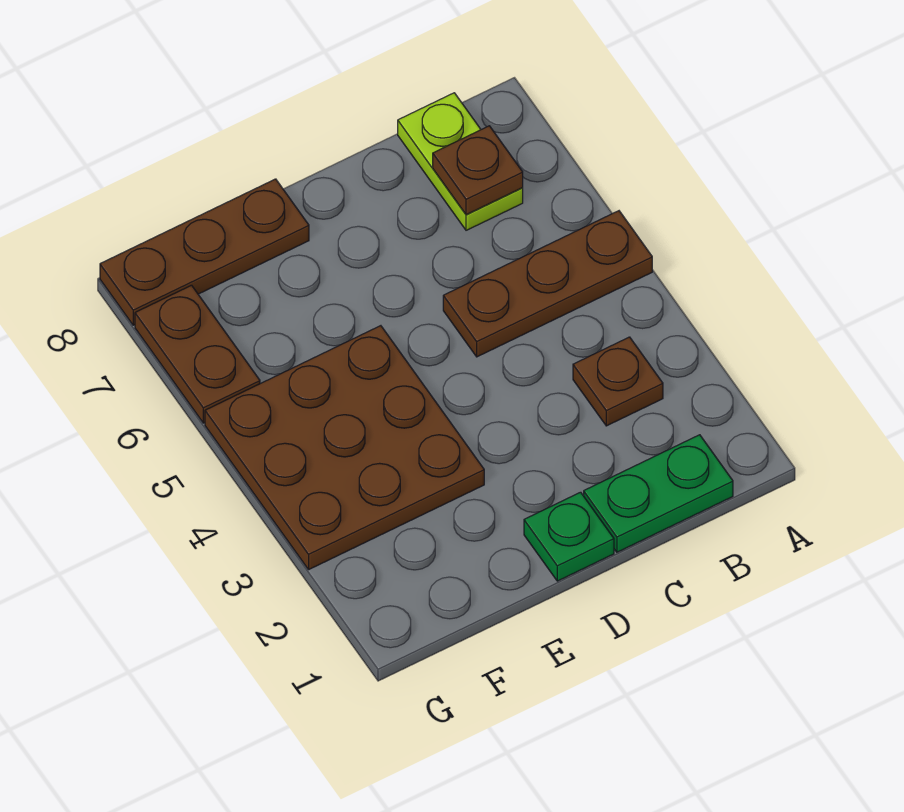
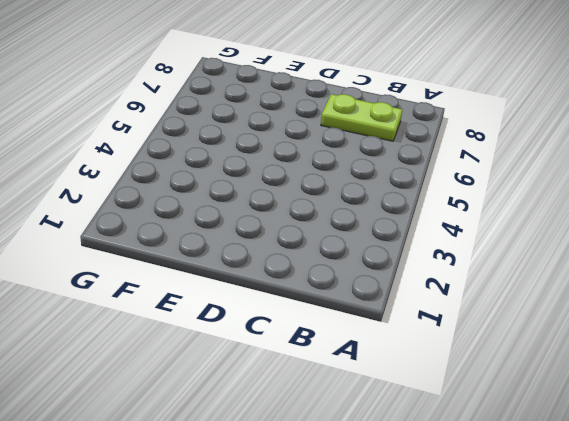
lime 1x2 plate [321,94,402,141] -> lime 1x2 plate turned to [398,93,523,230]
none -> brown 1x3 plate [443,211,652,357]
none -> green 1x2 plate [584,435,733,552]

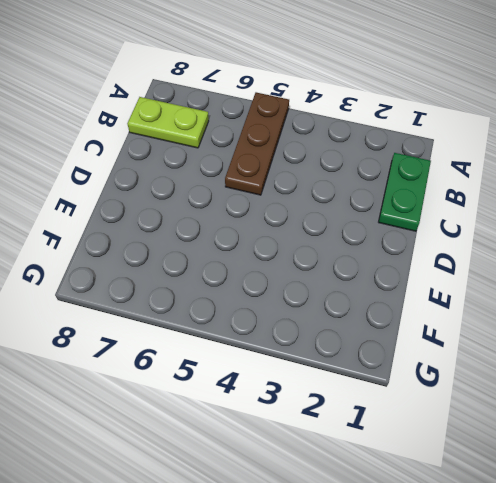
none -> brown 1x1 plate [573,337,663,426]
none -> green 1x1 plate [524,492,614,581]

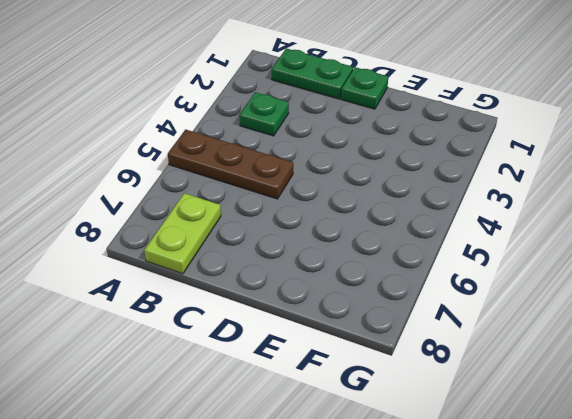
green 1x1 plate [239,92,289,136] -> brown 1x1 plate [573,337,663,426]
none -> brown 3x3 plate [205,326,484,569]
none -> brown 1x3 plate [100,179,309,325]

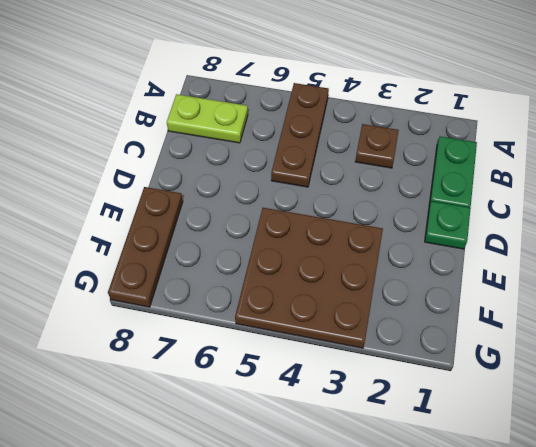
none -> brown 1x2 plate [135,285,260,423]
none -> brown 1x1 plate [433,126,523,215]

